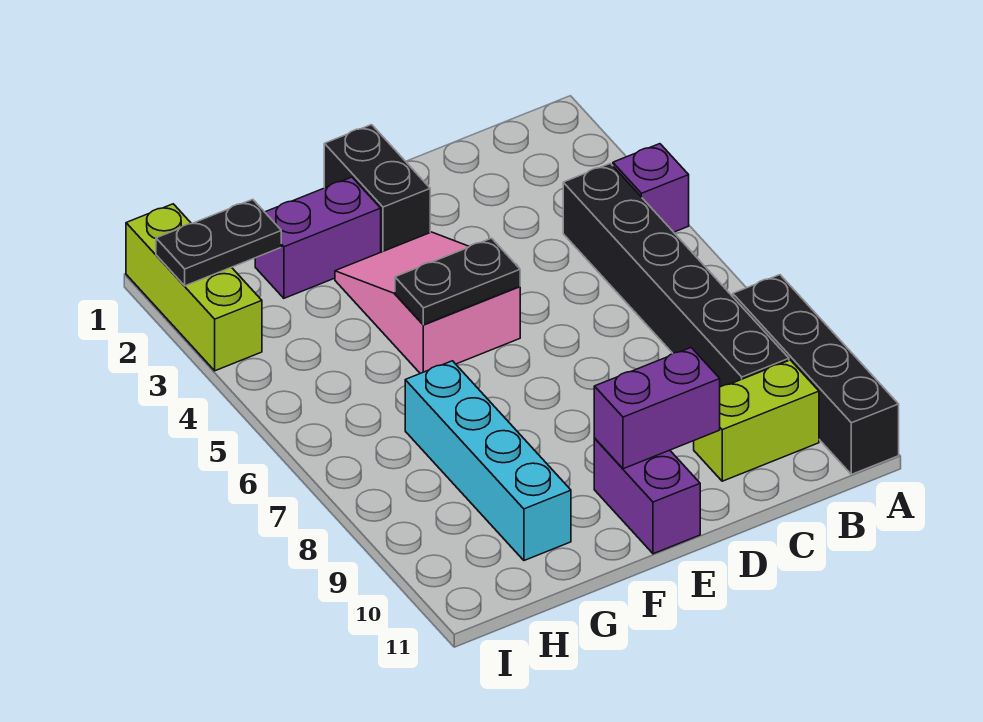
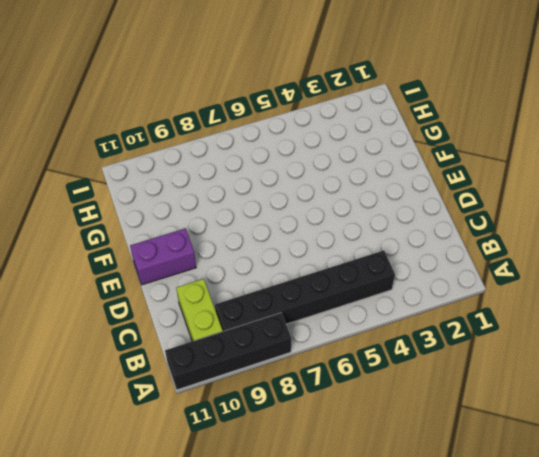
none -> purple 1x1 brick [613,144,689,232]
none -> black 1x2 brick [324,125,430,252]
none -> pink 2x3 slope [335,232,520,373]

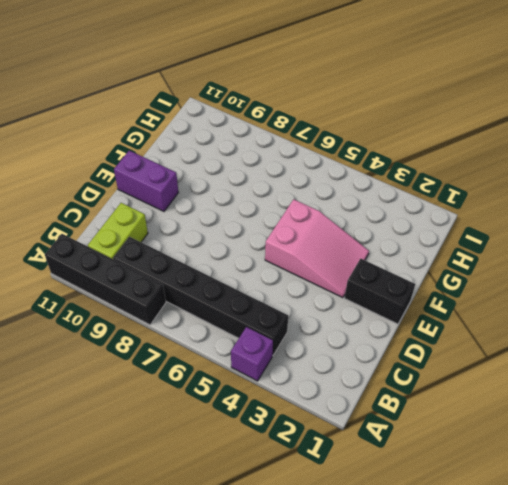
none -> purple 1x2 brick [255,177,381,298]
none -> cyan 1x4 brick [405,361,571,561]
none -> lime 1x3 brick [126,204,262,371]

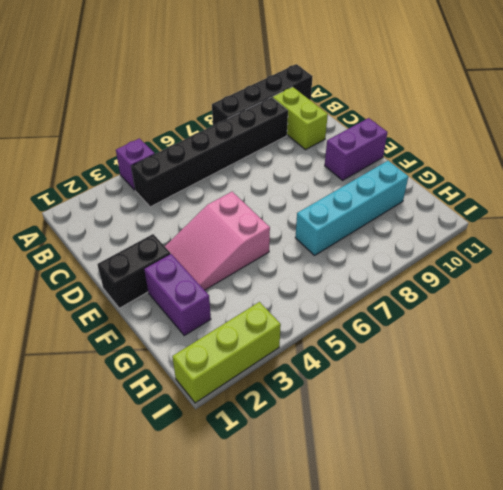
none -> purple 1x2 brick [594,348,720,469]
none -> black 1x2 plate [395,238,520,325]
none -> black 1x2 plate [156,199,281,286]

